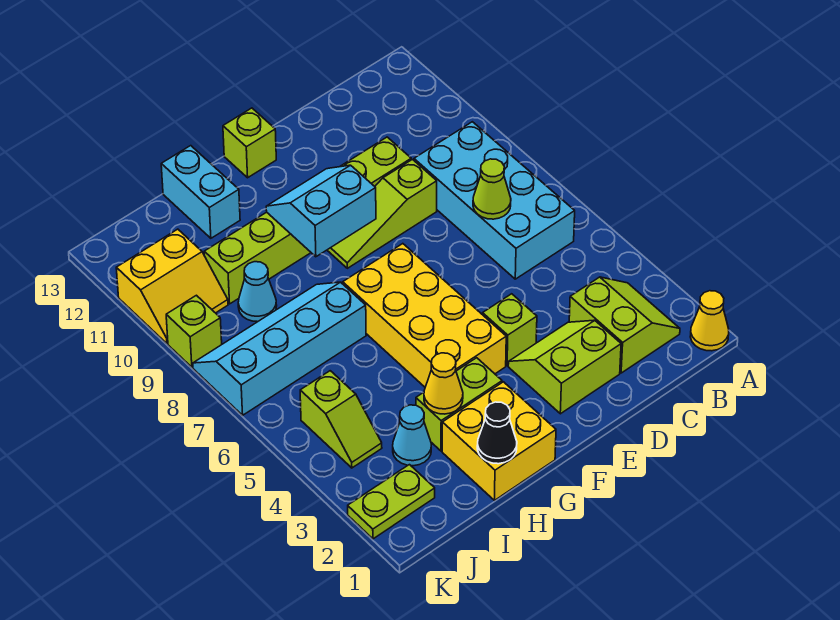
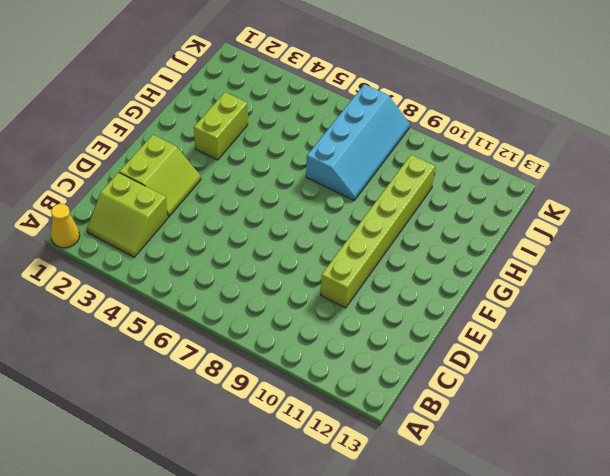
none -> cyan 2x4 brick [414,122,575,279]
none -> lime 1x3 slope [327,160,437,268]
none -> lime 1x1 brick [483,294,537,366]

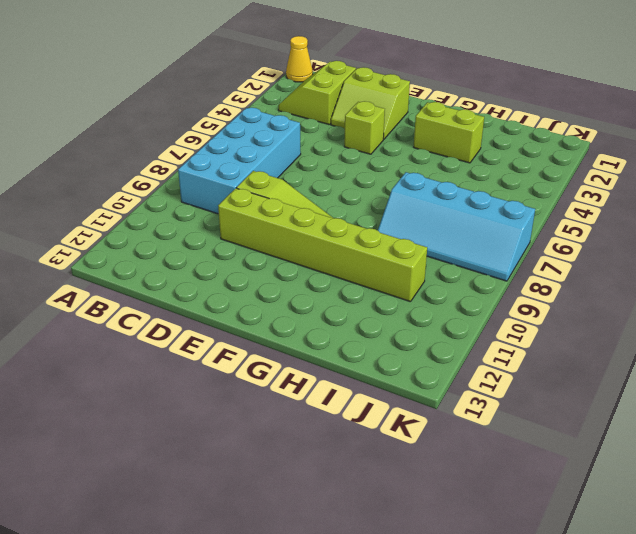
none -> yellow 2x4 brick [343,244,506,387]
none -> lime 1x1 brick [223,108,276,178]
none -> yellow 2x2 brick [442,382,556,500]

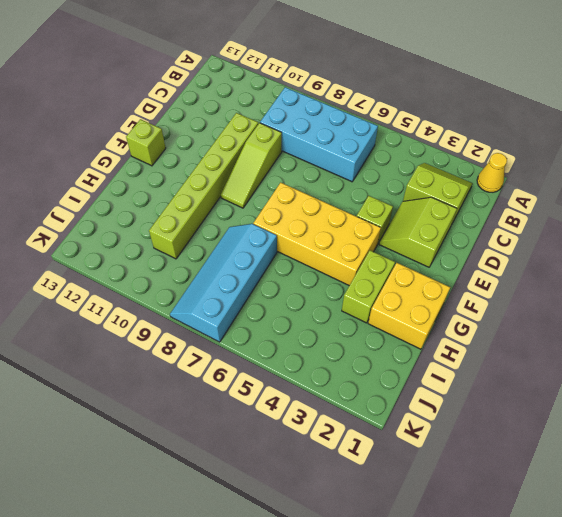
none -> cyan 1x2 brick [161,146,240,238]
none -> cyan 1x1 cone [393,405,431,466]
none -> cyan 1x1 cone [238,262,277,322]

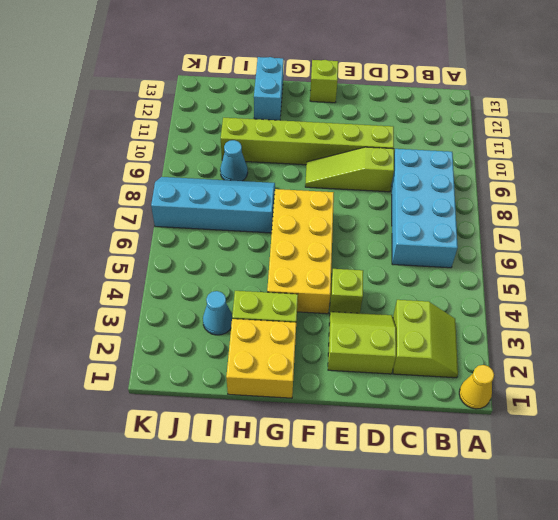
none -> lime 1x2 plate [348,465,435,539]
none -> lime 1x2 slope [300,371,382,468]
none -> yellow 2x2 slope [116,229,228,343]

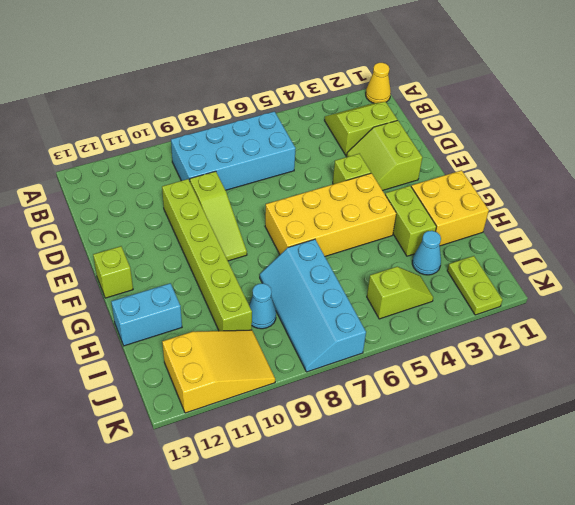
yellow 2x3 slope [162,330,275,413] -> yellow 2x2 slope [116,229,228,343]
none -> lime 1x1 brick [166,295,222,367]
none -> lime 1x1 cone [473,159,511,219]
none -> cyan 2x2 slope [266,165,376,257]

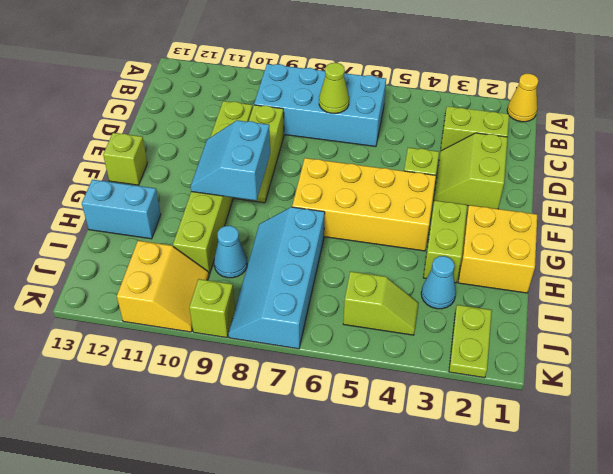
none -> black 1x1 cone [477,402,517,464]
none -> yellow 1x1 cone [424,353,463,414]

